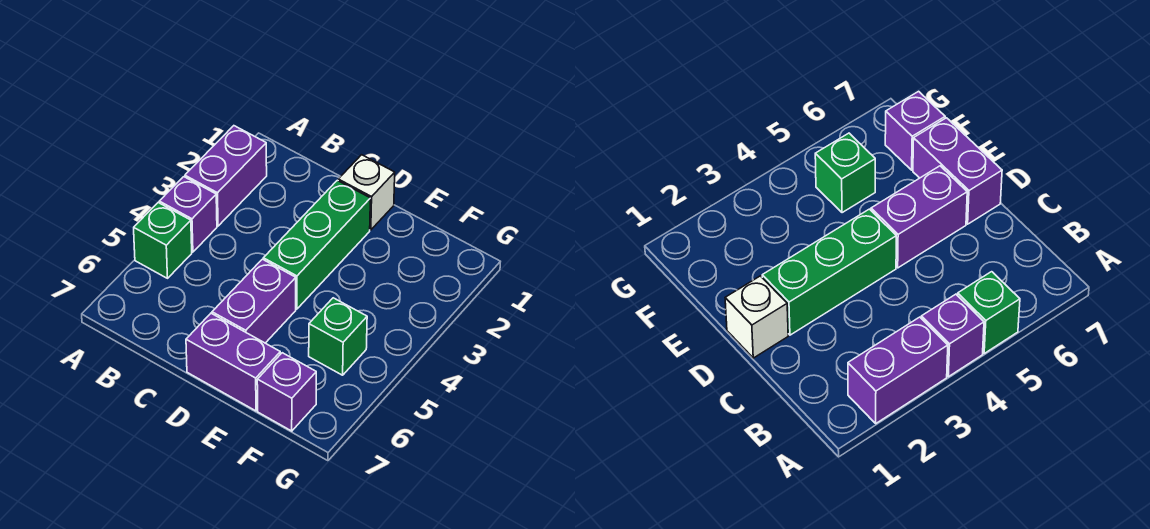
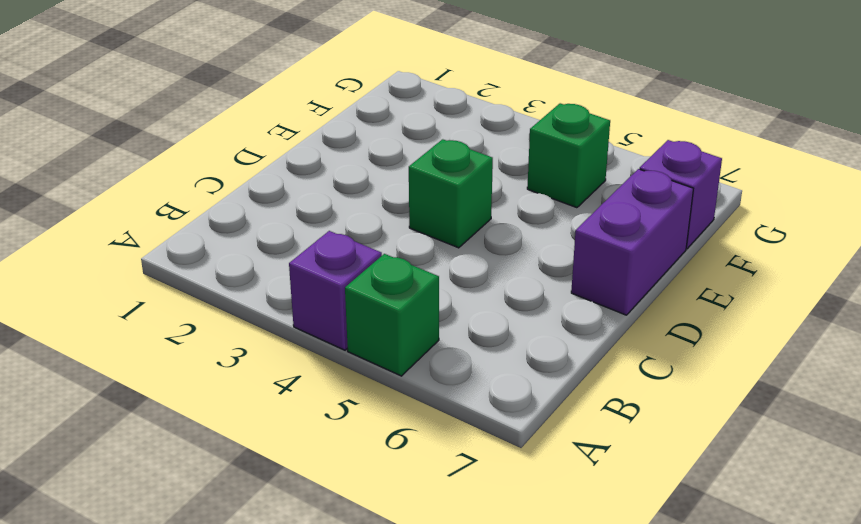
green 1x1 brick [409,139,493,248] -> green 1x3 brick [263,180,370,309]
none -> purple 1x2 brick [185,126,267,226]
none -> white 1x1 brick [338,155,395,230]

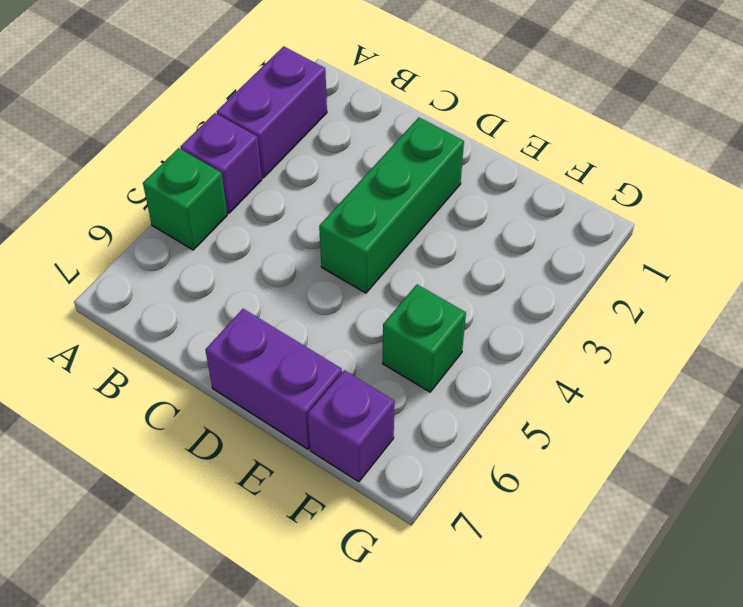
none -> white 1x1 brick [338,155,395,230]
none -> purple 1x2 brick [212,259,296,343]

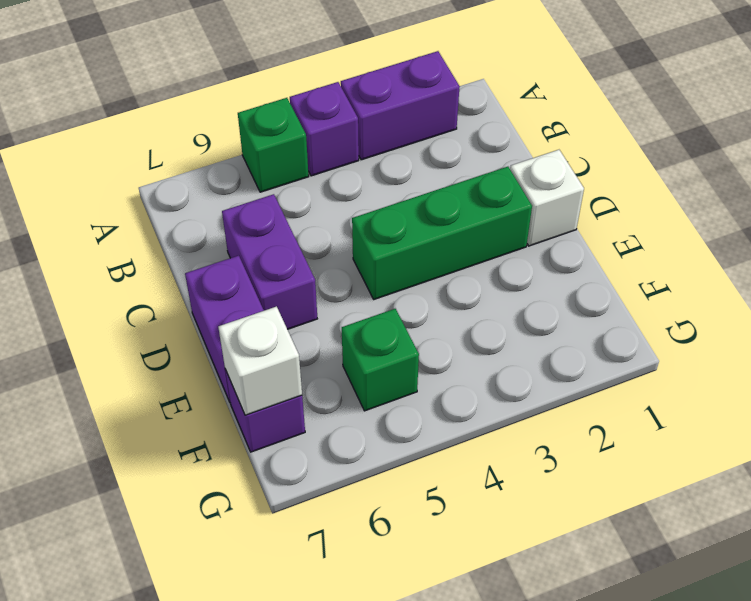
purple 1x2 brick [222,194,317,329] -> purple 1x2 brick turned to [212,259,296,343]
white 1x1 brick [218,306,302,415] -> none

